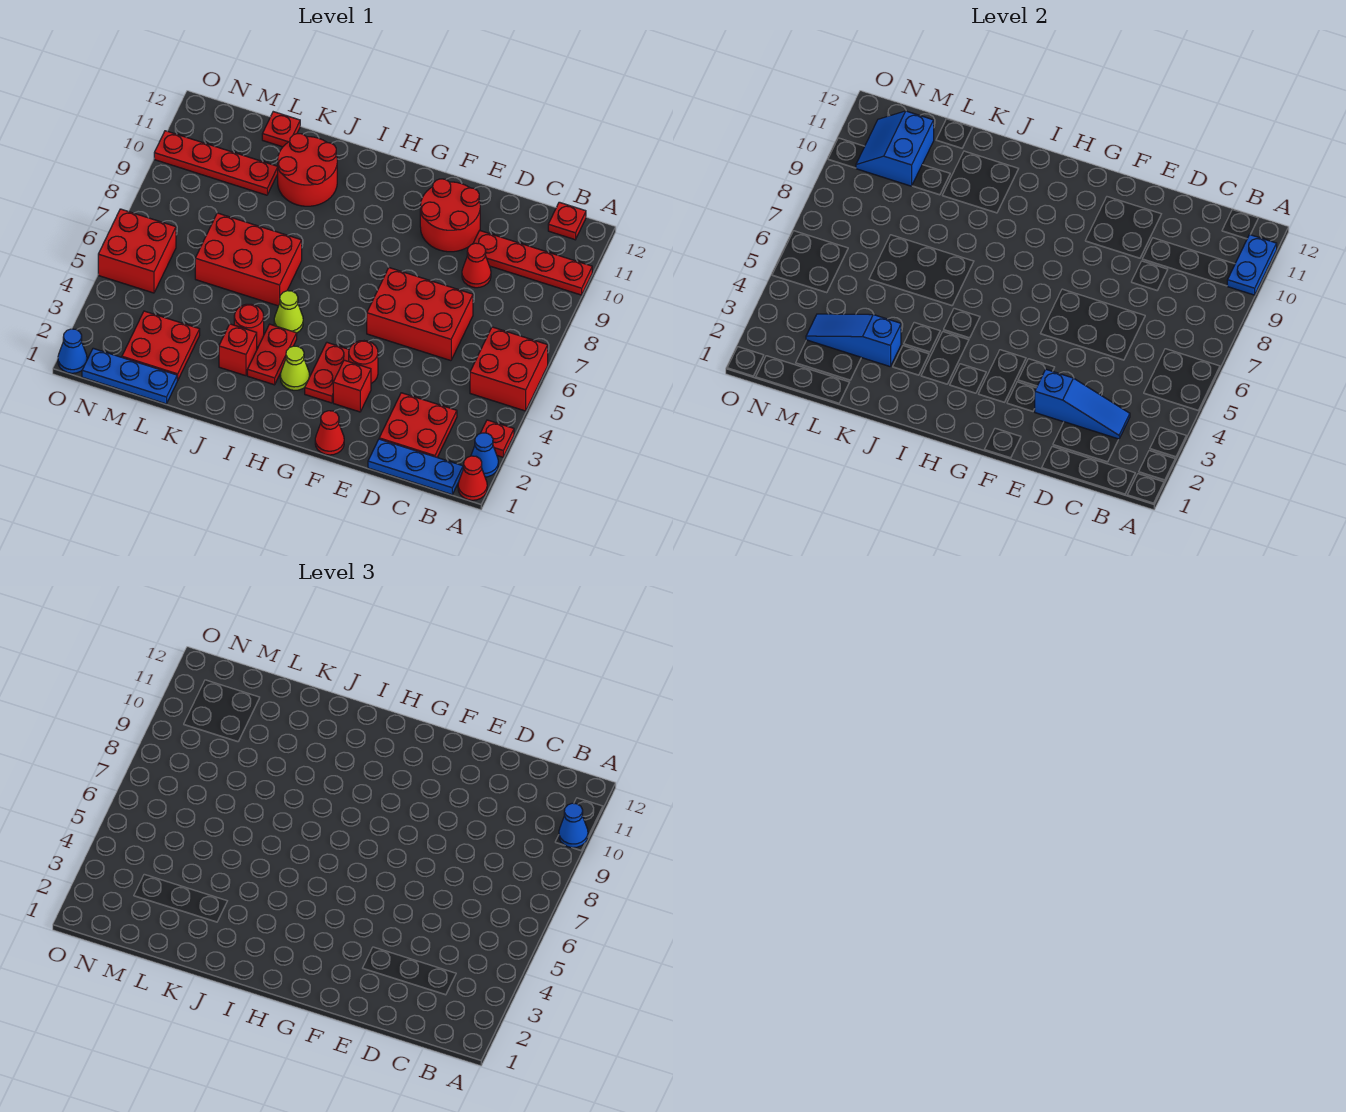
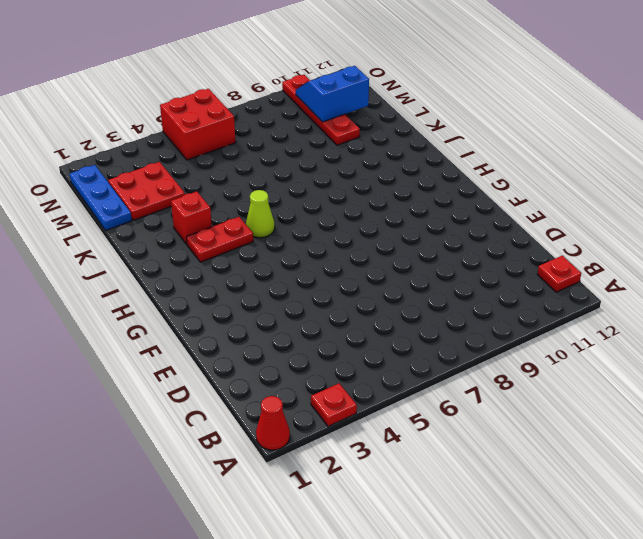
none -> blue 1x1 cone [471,433,498,477]
none -> red 2x2 brick [470,327,548,411]
none -> red 1x4 plate [473,231,592,295]
none -> blue 1x3 plate [368,439,463,495]

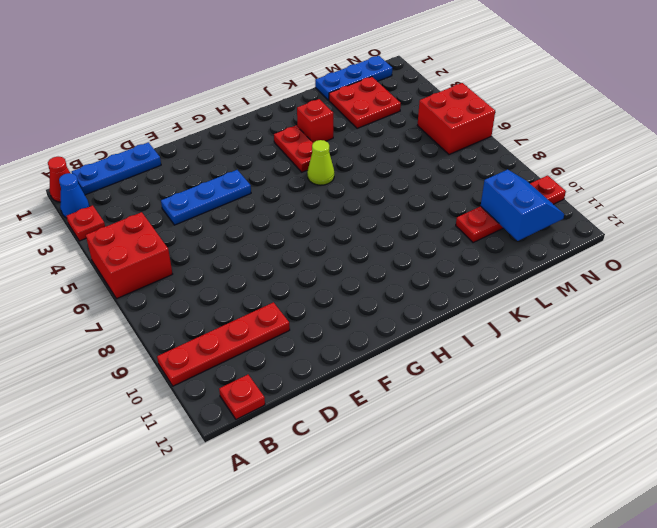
blue 1x3 plate [161,170,251,225] -> red 1x1 round brick [349,341,378,383]
none -> red 2x2 plate [379,393,457,457]
none -> red 2x3 brick [367,268,473,361]
none -> red 1x1 cone [462,243,491,288]
none -> red 2x2 round brick [420,179,480,252]

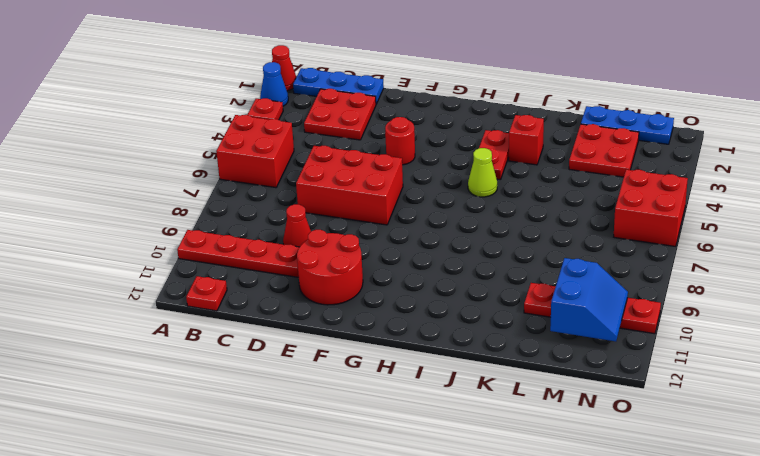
none -> red 1x1 cone [315,411,344,455]
none -> red 1x1 brick [333,360,371,412]
none -> red 1x2 plate [305,343,349,403]
none -> lime 1x1 cone [280,346,310,390]

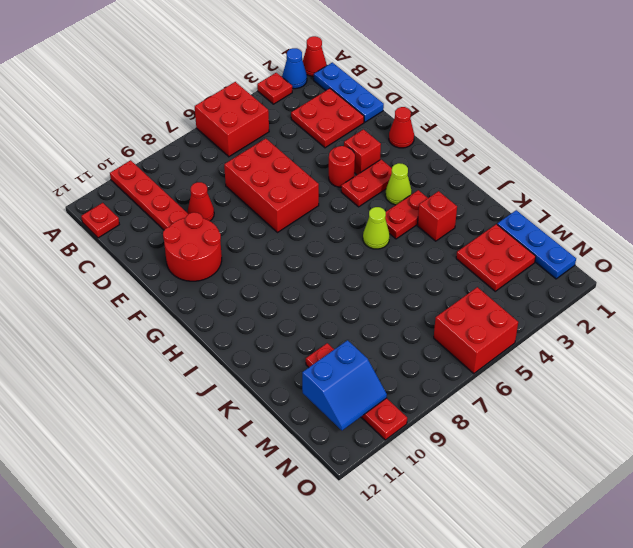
none -> red 1x1 round brick [234,304,264,347]
none -> red 2x3 brick [195,213,302,306]
none -> red 2x2 round brick [278,133,337,206]
none -> red 1x1 plate [262,112,300,147]

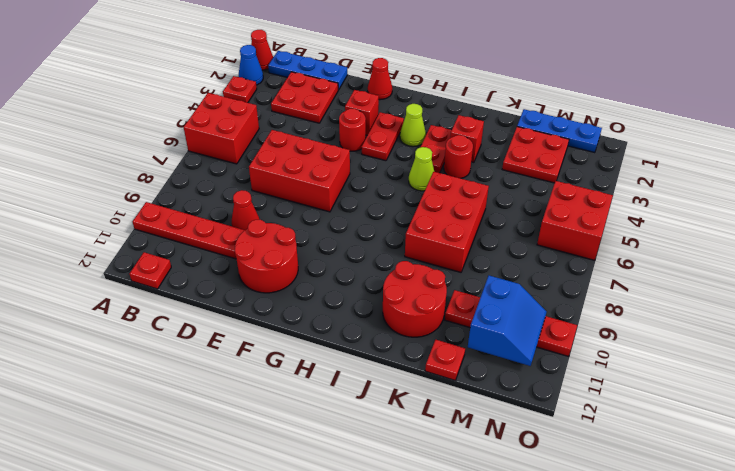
red 2x3 brick [405,172,489,272] -> red 2x3 brick turned to [195,213,302,306]
none -> blue 1x1 cone [58,329,87,373]
none -> blue 1x2 plate [1227,235,1277,295]
none -> blue 1x3 slope [1035,369,1130,439]
none -> blue 1x3 slope [806,314,901,366]

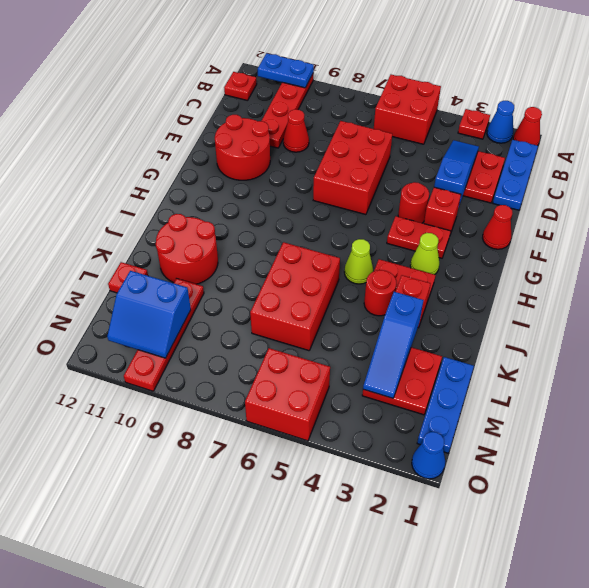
none -> blue 1x1 cone [559,803,588,848]

